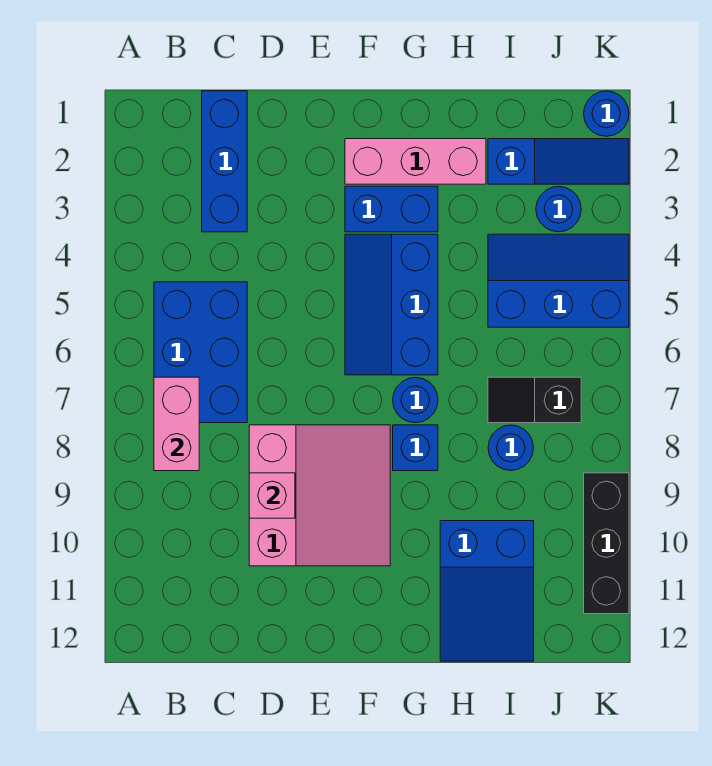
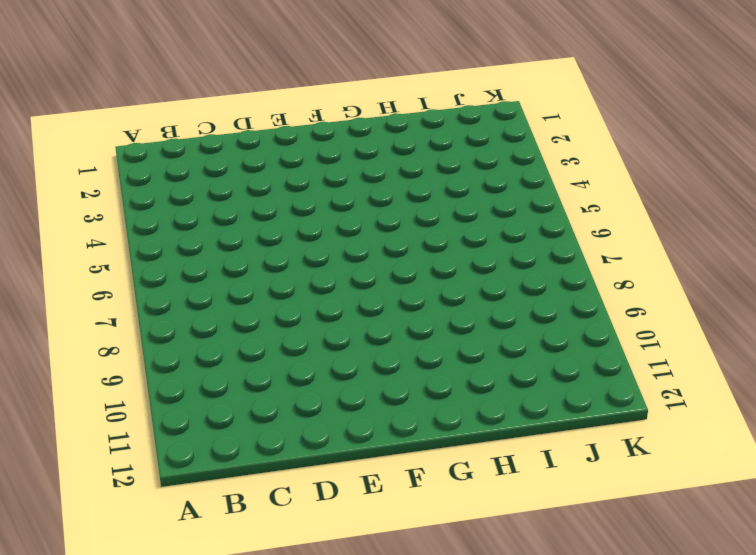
none -> blue 2x3 brick [154,282,247,423]
none -> blue 1x3 brick [202,91,247,232]
none -> pink 3x3 slope [249,425,390,566]

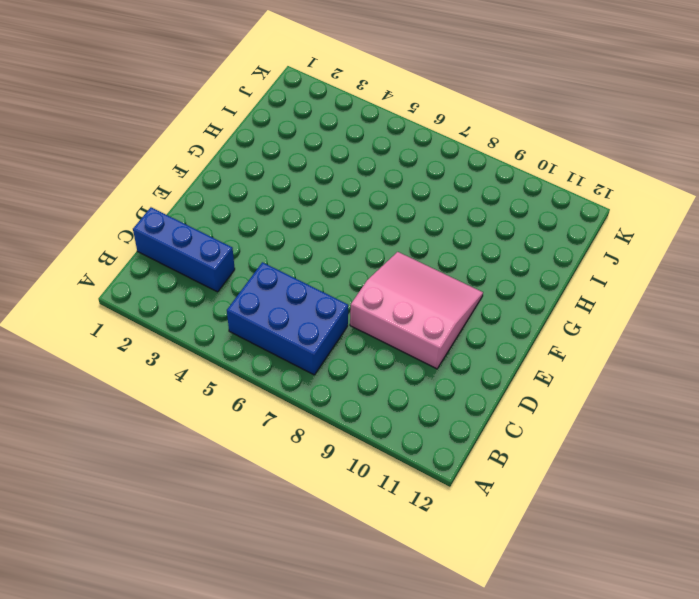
none -> pink 1x3 brick [345,139,486,184]
none -> blue 1x2 brick [345,186,438,232]
none -> blue 2x3 slope [345,234,438,375]

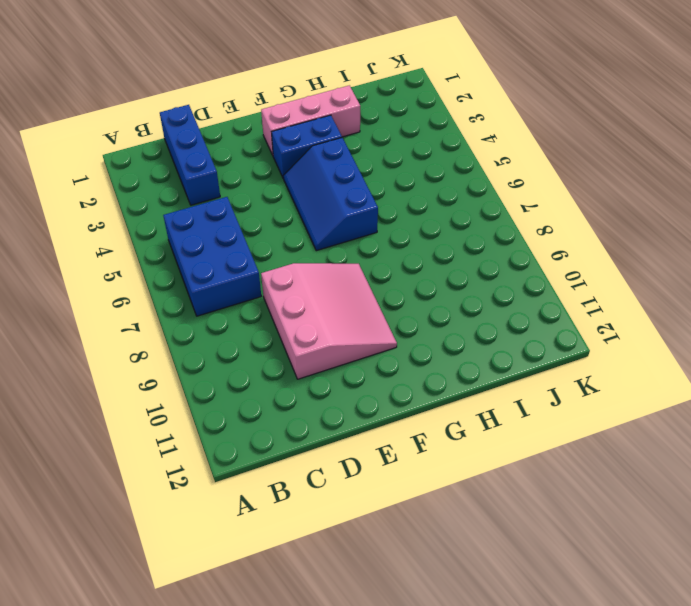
none -> blue 1x1 round brick [393,377,438,423]
none -> blue 1x1 brick [393,425,438,471]
none -> blue 2x3 slope [440,521,534,661]

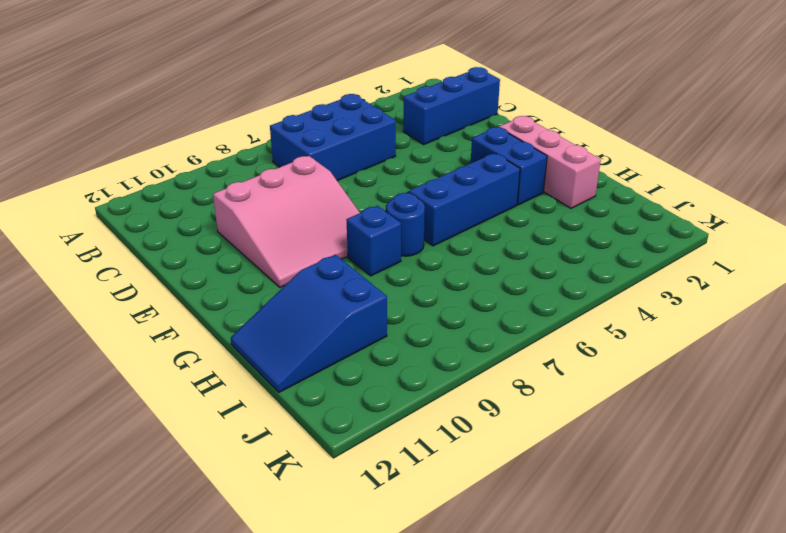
none -> blue 1x3 slope [488,139,629,184]
none -> blue 2x3 slope [488,234,629,327]
none -> black 1x2 slope [488,377,581,423]

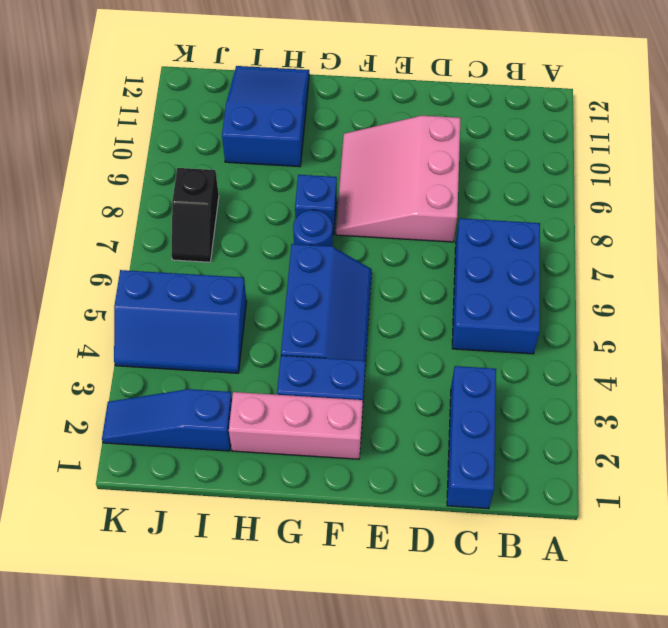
black 1x2 slope [171,168,219,262] -> black 1x2 slope turned to [488,377,581,423]
none -> blue 1x1 round brick [488,425,534,471]
none -> blue 1x1 round brick [536,186,581,232]
none -> blue 1x1 round brick [584,91,629,136]

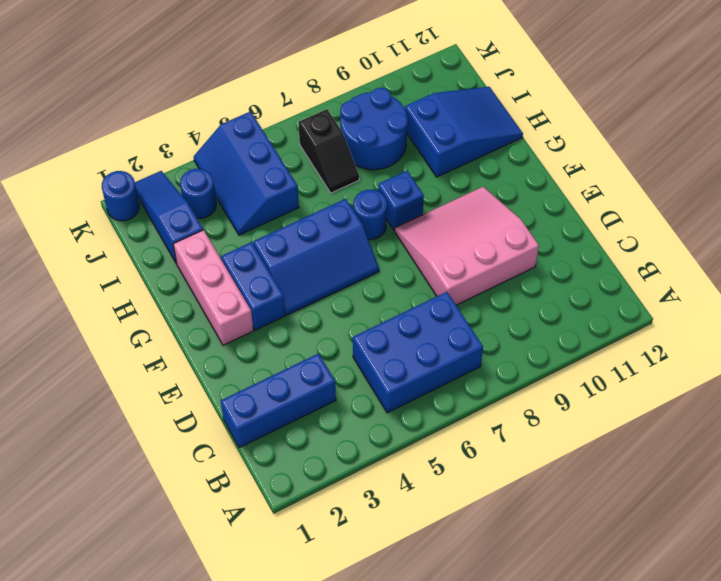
blue 2x2 round brick [340,88,408,170] -> blue 1x1 round brick [488,425,534,471]
none -> black 1x3 brick [584,473,629,614]
none -> pink 1x2 brick [154,377,199,471]
none -> pink 1x1 brick [249,473,295,518]

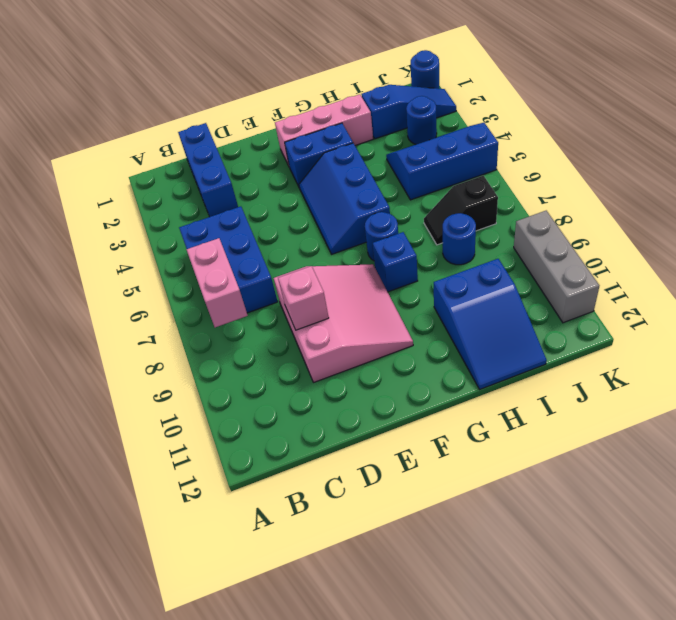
grey 1x3 brick [514,211,599,323] -> black 1x3 brick [584,473,629,614]

